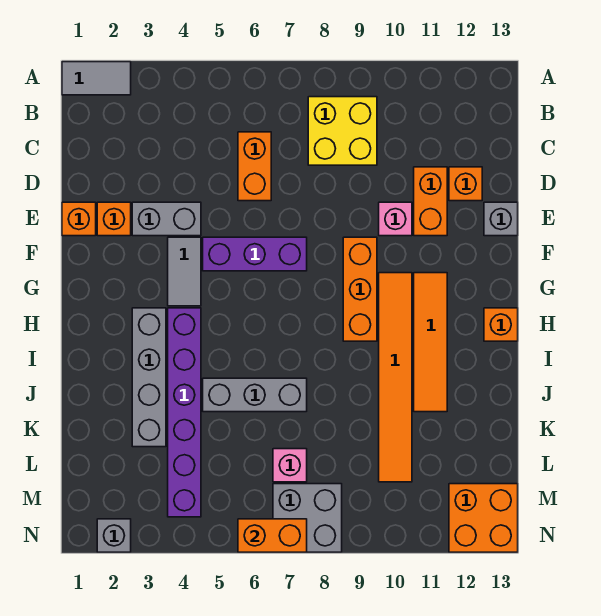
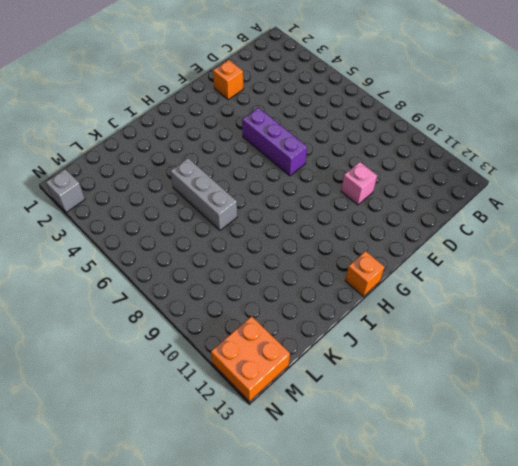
none -> grey 1x2 tile [62,62,131,95]
none -> yellow 2x2 brick [308,97,377,165]
none -> orange 1x2 brick [238,132,271,201]

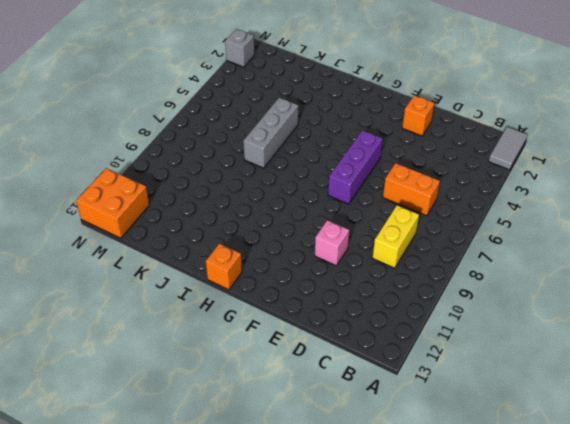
yellow 1x2 brick [373,205,419,268] -> yellow 2x2 brick [308,97,377,165]
none -> orange 1x2 brick [414,167,447,236]
none -> orange 1x1 brick [449,167,482,201]
none -> orange 1x1 brick [62,202,96,236]

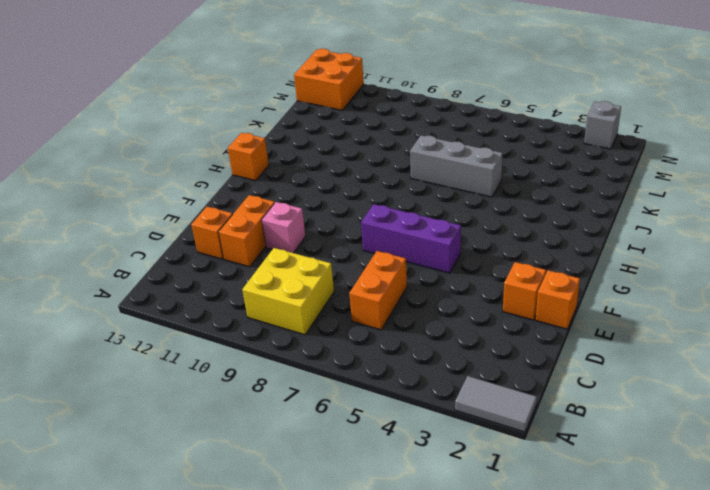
none -> grey 1x2 brick [132,202,201,236]
none -> grey 1x1 brick [484,202,518,236]
none -> grey 1x2 tile [168,237,201,306]

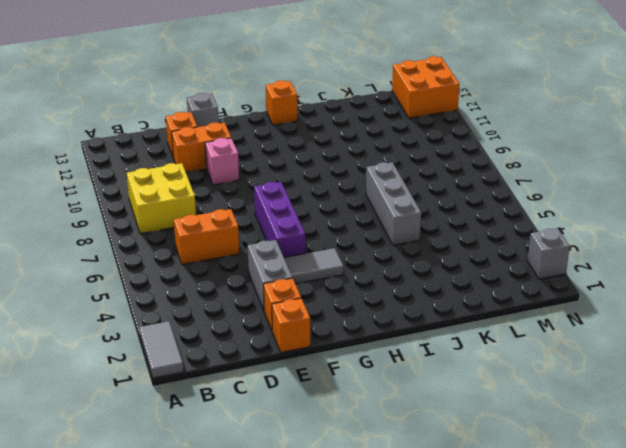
none -> orange 1x3 brick [343,237,377,341]
none -> orange 1x6 tile [379,273,412,482]
none -> orange 1x4 tile [414,273,447,412]

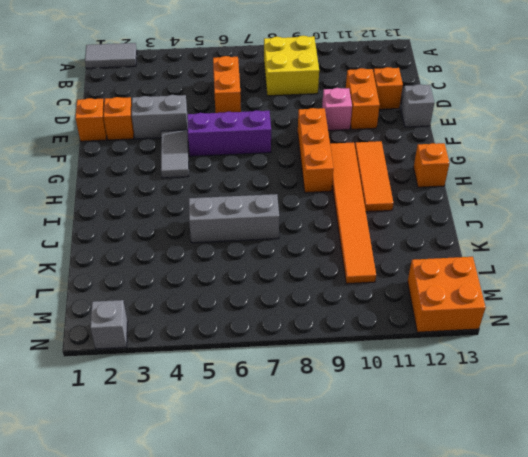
orange 1x3 tile [355,141,393,212] -> orange 1x4 tile [414,273,447,412]
none -> grey 1x4 brick [132,308,166,447]
none -> purple 1x6 brick [168,308,201,517]
none -> pink 1x1 brick [273,449,307,482]

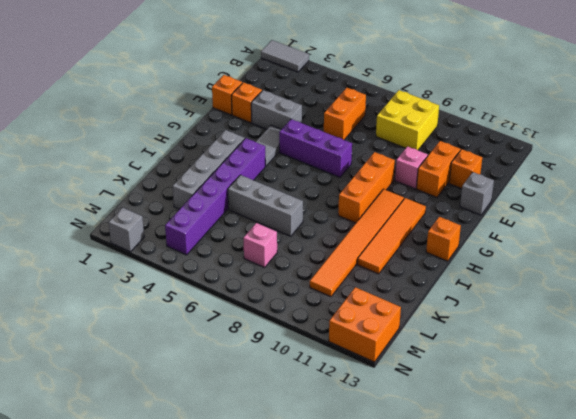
none -> grey 2x2 brick [273,484,342,552]
none -> orange 1x2 brick [238,519,307,552]

